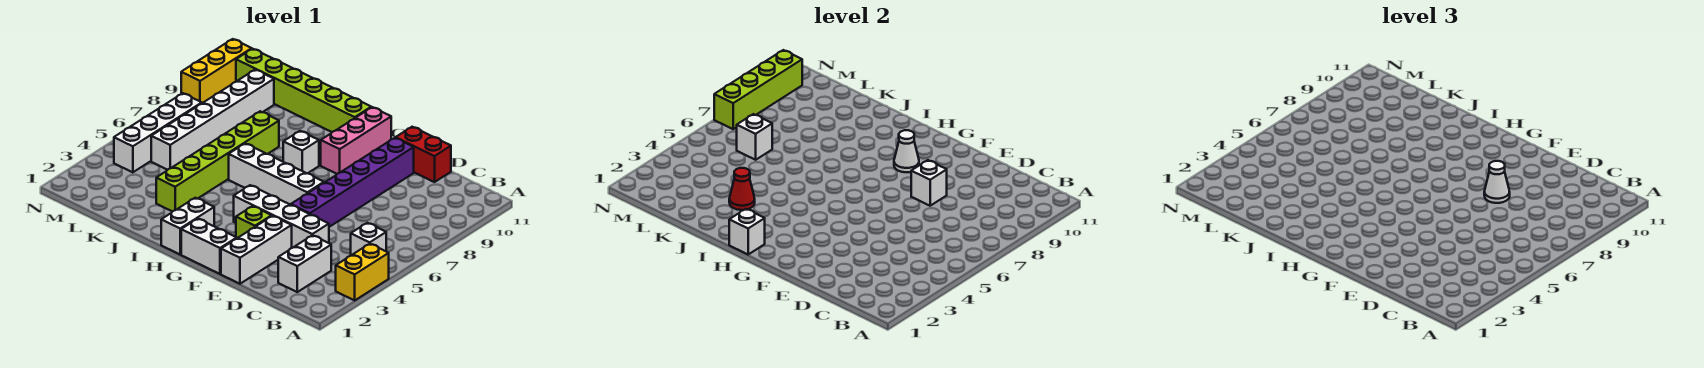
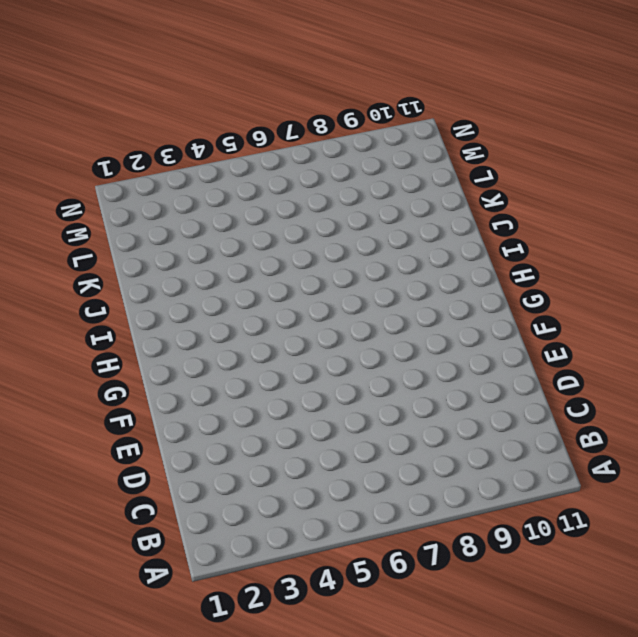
none -> yellow 1x2 brick [336,244,389,300]
none -> white 1x1 brick [351,223,386,255]
none -> white 1x2 brick [278,235,331,292]

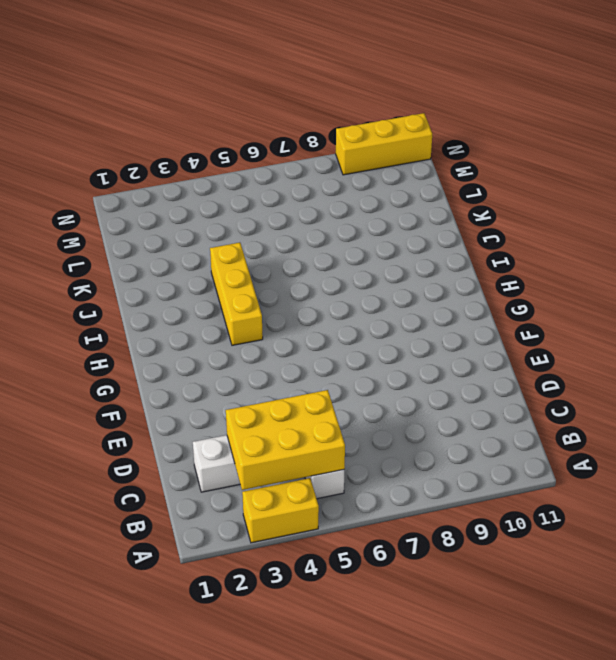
yellow 2x3 brick [226,390,345,490] -> none
yellow 1x3 brick [210,243,263,345] -> lime 1x6 brick [156,111,279,212]
none -> white 1x4 brick [234,185,329,248]
none -> red 1x2 brick [396,127,451,182]
none -> white 1x3 brick [221,216,292,284]

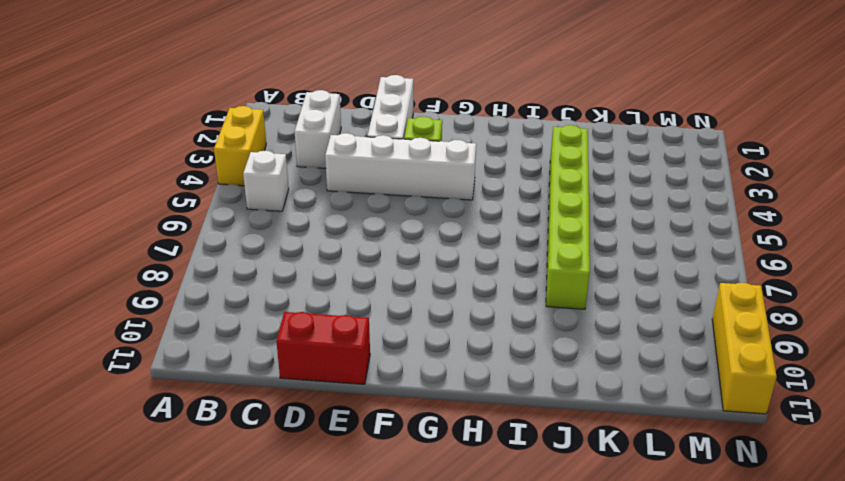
none -> purple 1x6 brick [291,138,414,227]
none -> white 1x2 brick [181,219,237,274]
none -> white 1x4 brick [229,143,324,205]

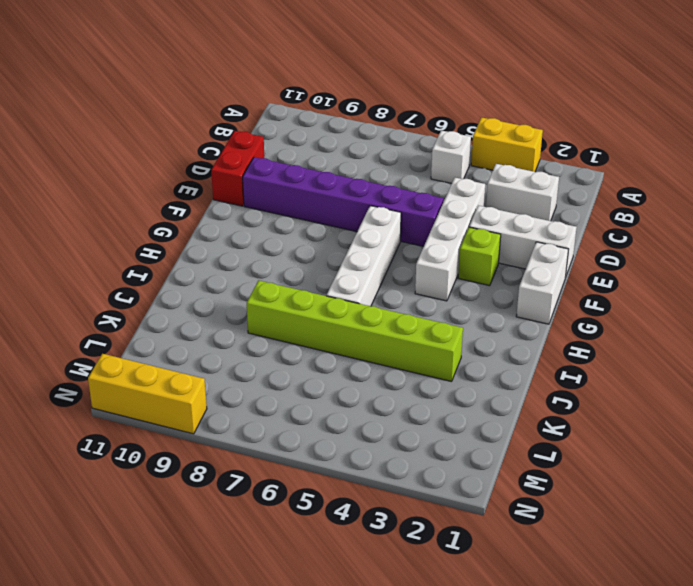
none -> pink 1x3 brick [321,107,391,174]
none -> white 1x2 brick [161,198,214,254]
none -> white 1x1 brick [283,131,319,173]

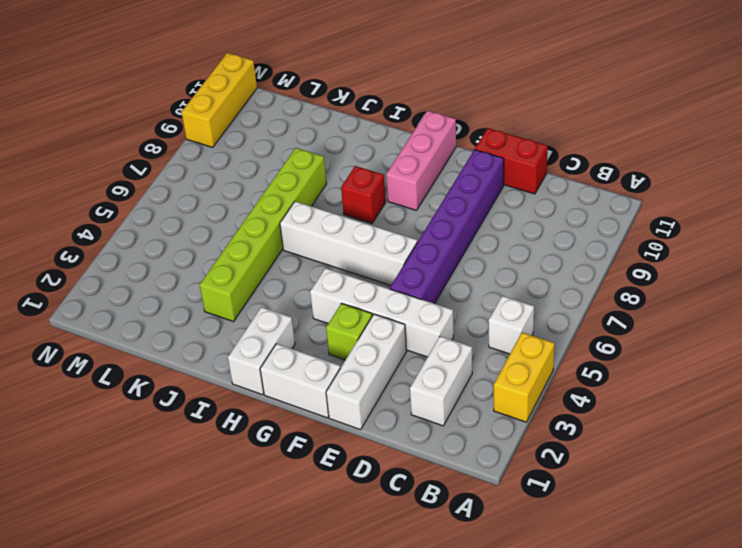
red 1x1 brick [341,166,386,223] -> white 1x1 brick [283,131,319,173]
none -> lime 1x6 brick [236,49,371,132]
none -> white 1x6 brick [151,70,274,170]
none -> white 1x4 brick [114,93,202,172]

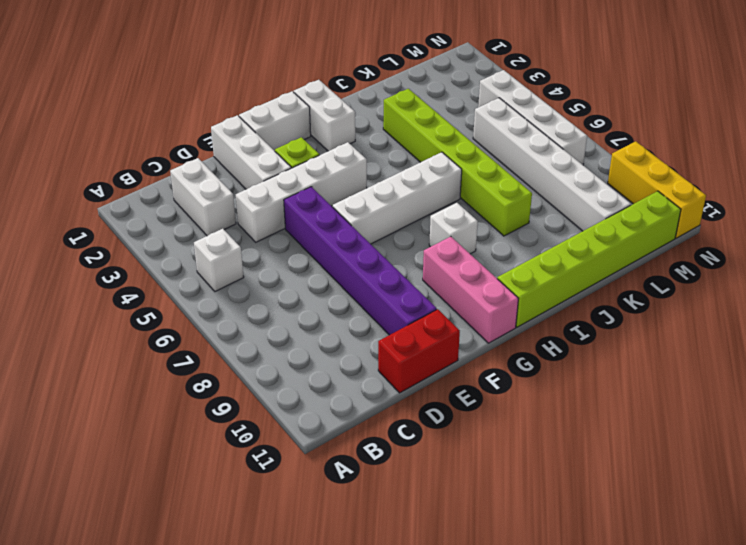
none -> yellow 1x2 brick [336,244,389,300]
none -> white 1x1 brick [911,160,947,206]
none -> white 1x1 cone [894,130,919,172]

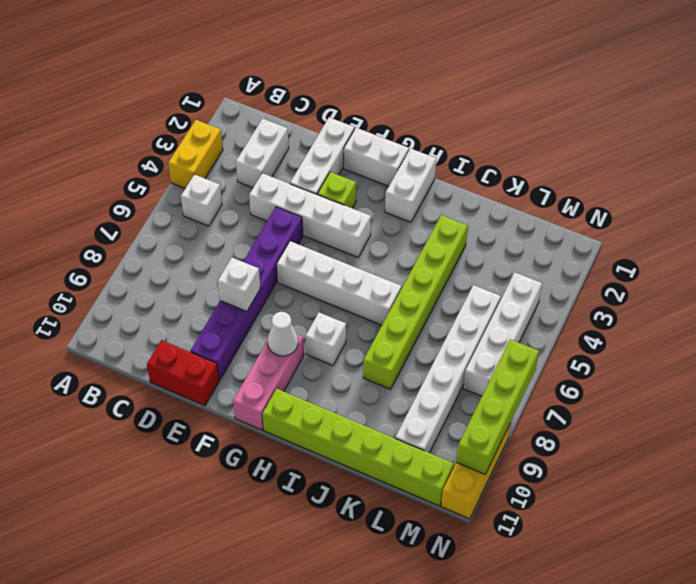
none -> white 1x1 brick [729,209,765,254]
none -> red 1x1 cone [729,168,755,210]
none -> white 1x1 brick [737,114,772,160]

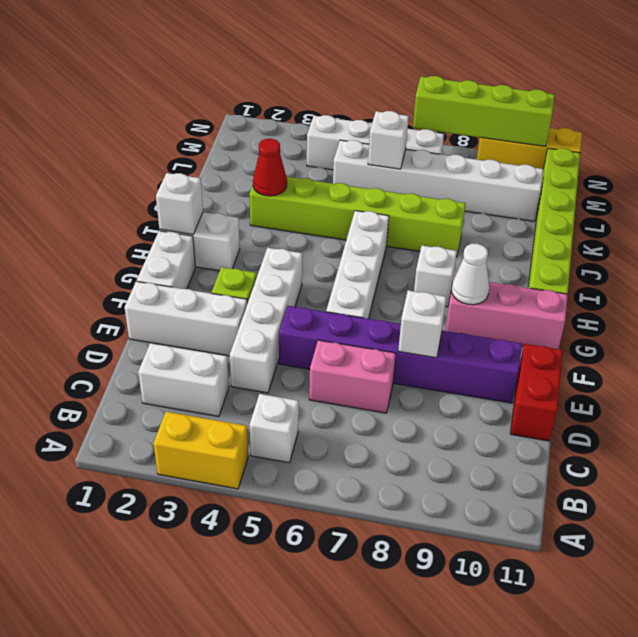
pink 1x2 brick [309,340,396,413] -> none
none -> white 1x1 cone [1484,161,1510,203]

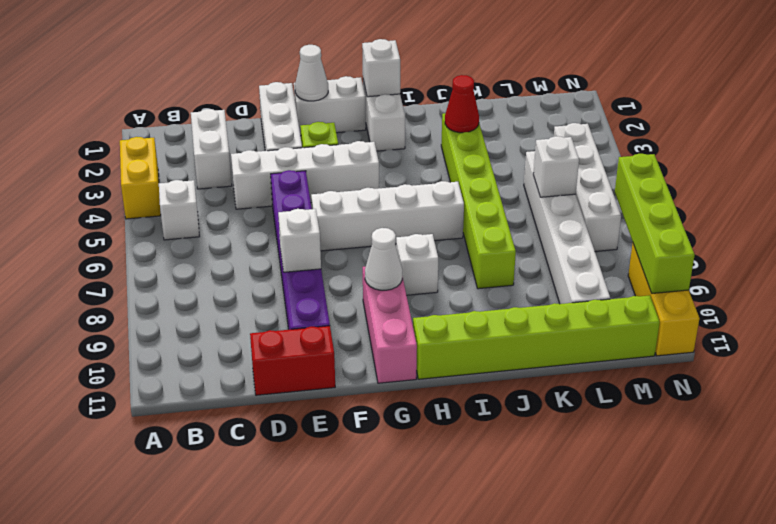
white 1x1 cone [295,45,328,101] -> white 1x1 cone moved to [1484,161,1510,203]

